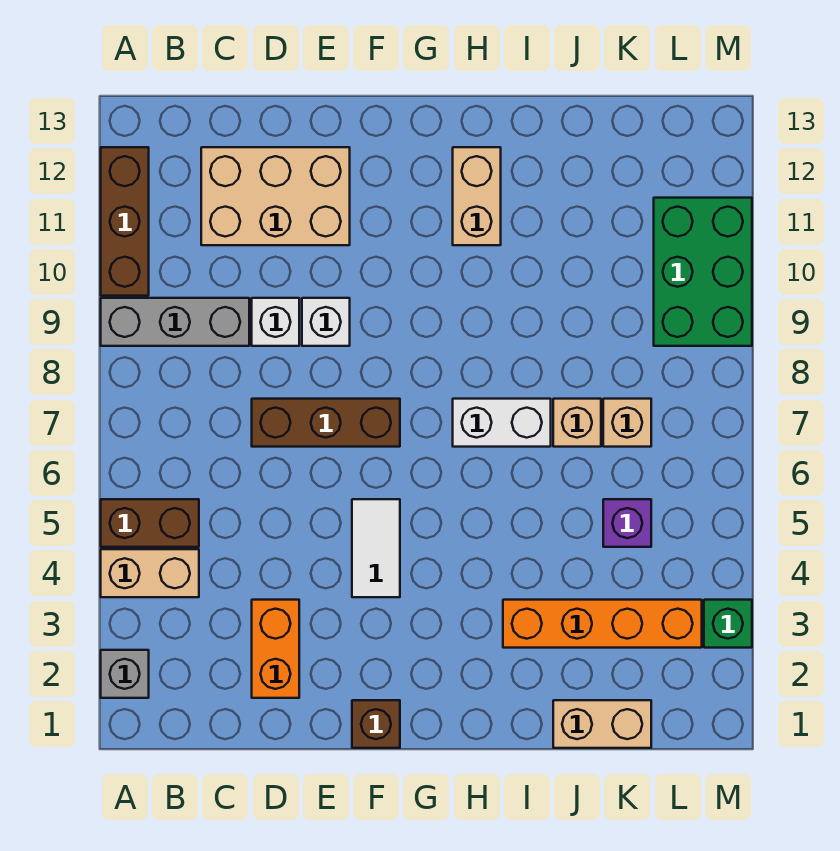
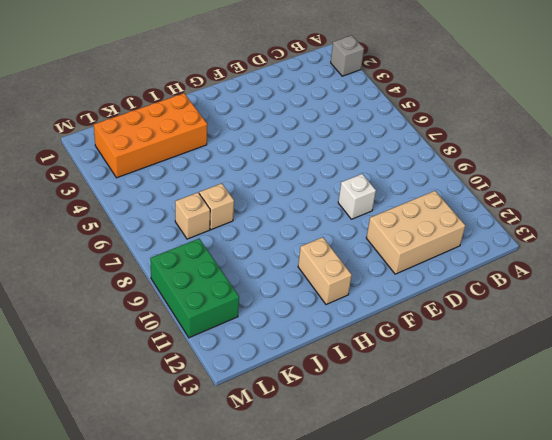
orange 2x4 brick [94,93,207,178] -> orange 1x4 brick [503,600,702,648]
none -> tan 1x2 brick [101,549,199,597]
none -> brown 1x2 brick [101,499,199,547]
none -> grey 1x3 brick [101,298,249,346]

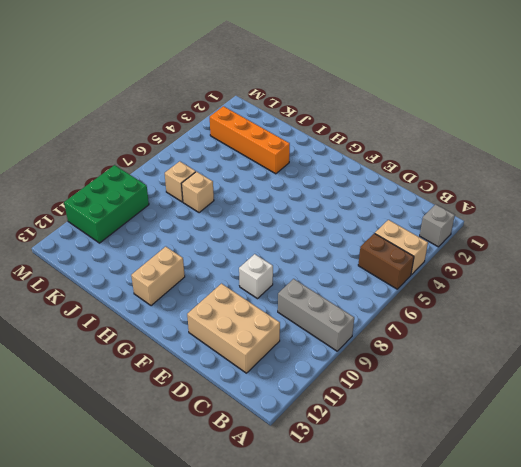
none -> brown 1x3 brick [101,147,149,296]
none -> orange 1x2 brick [252,600,299,698]
none -> brown 1x3 brick [252,399,400,447]

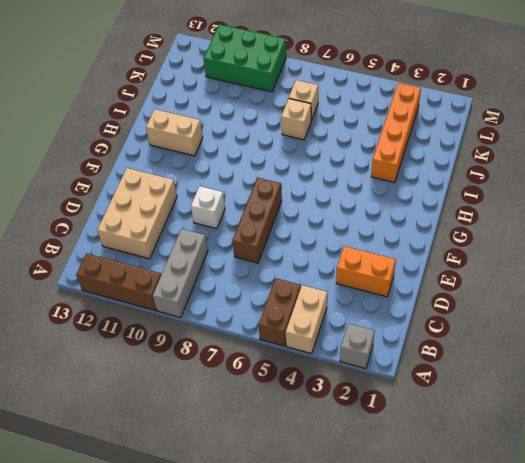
none -> white 1x1 brick [252,298,299,346]
none -> brown 1x1 brick [352,700,400,748]
none -> white 1x2 tile [352,499,400,597]

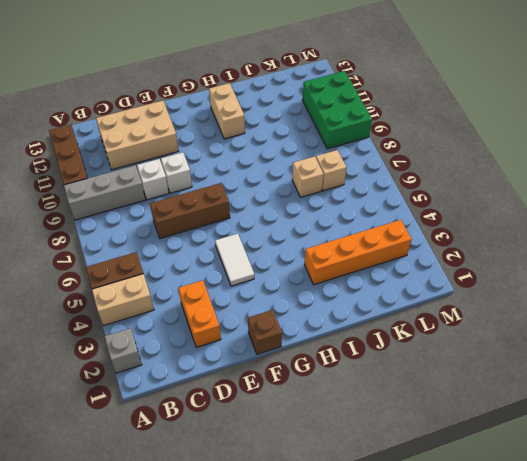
none -> white 1x2 brick [453,399,551,447]
none -> tan 1x2 brick [553,700,651,748]
none -> purple 1x1 brick [603,499,651,547]

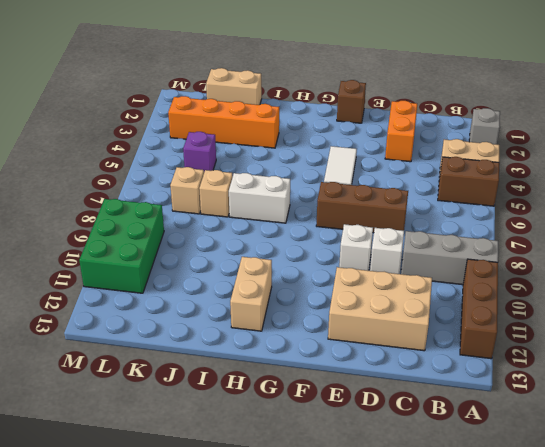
none -> green 1x1 brick [704,600,752,648]

